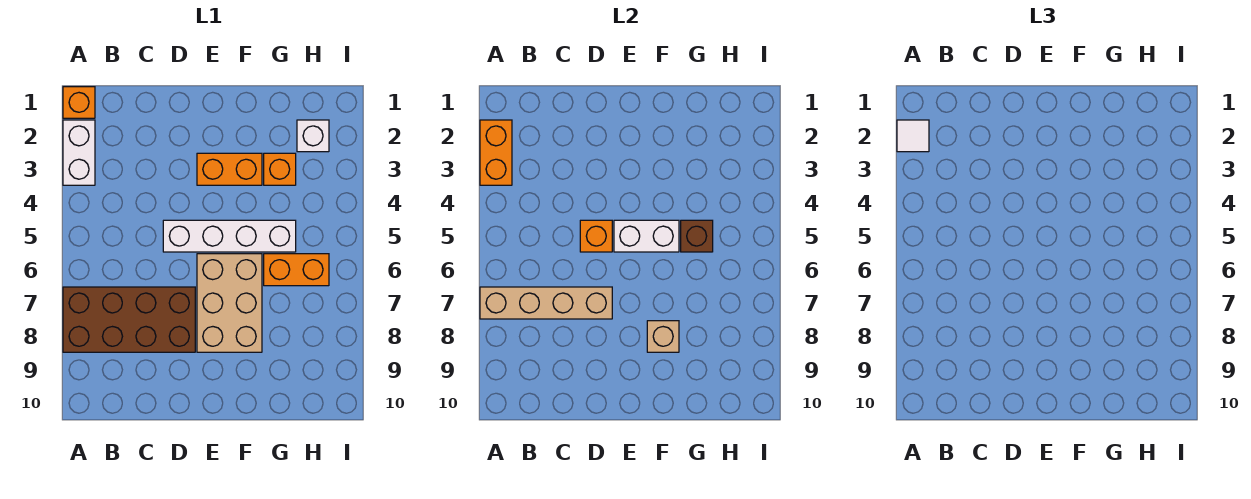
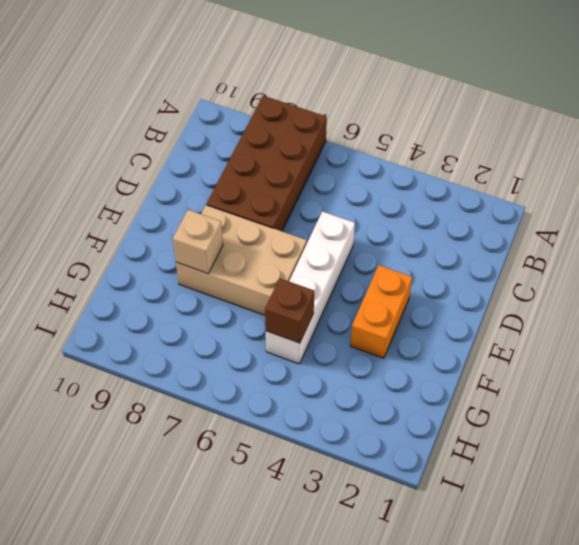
none -> orange 1x1 brick [63,87,95,118]
none -> white 1x2 brick [63,120,95,185]
none -> orange 1x1 brick [264,153,296,185]

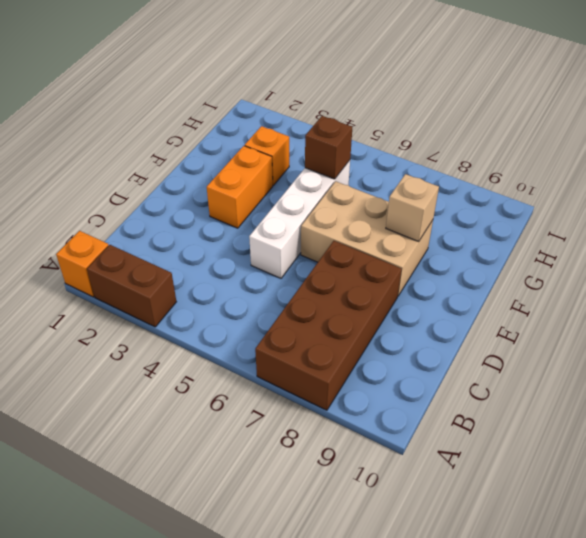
brown 1x2 brick [87,245,176,327] -> white 1x2 brick [63,120,95,185]
none -> orange 1x2 brick [264,254,329,286]
none -> white 1x1 brick [297,120,329,152]
none -> orange 1x2 brick [480,120,512,185]

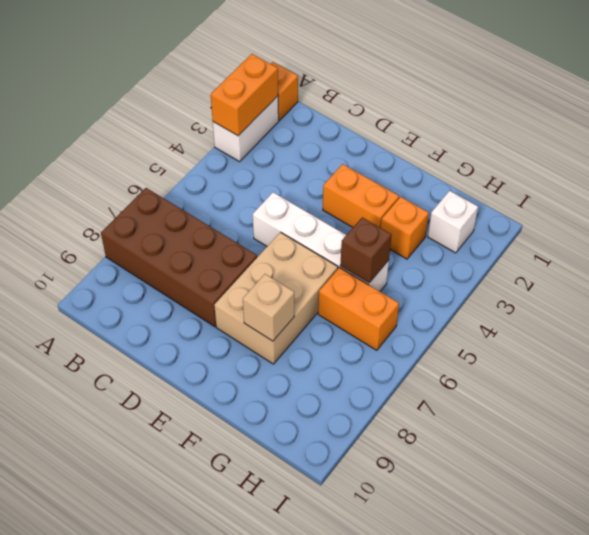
none -> tan 1x4 brick [480,287,612,319]
none -> orange 1x1 brick [580,220,612,252]
none -> white 1x2 brick [614,220,679,252]

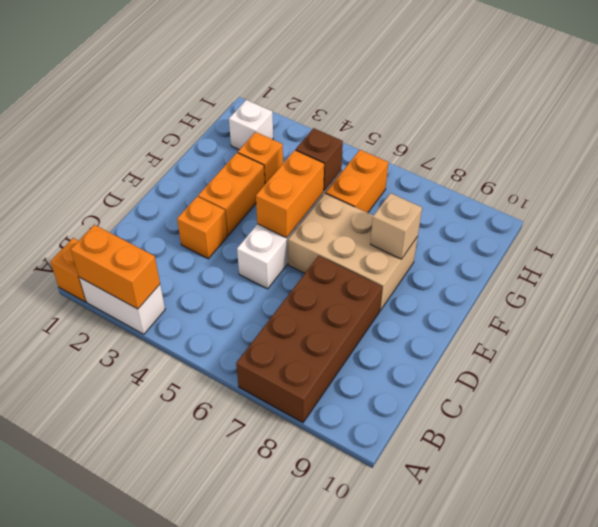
orange 1x1 brick [177,197,227,259] -> orange 1x1 brick moved to [580,220,612,252]
orange 1x2 brick [256,150,324,238] -> white 1x2 brick [614,220,679,252]
none -> tan 1x4 brick [480,287,612,319]
none -> white 1x1 tile [897,120,929,152]

